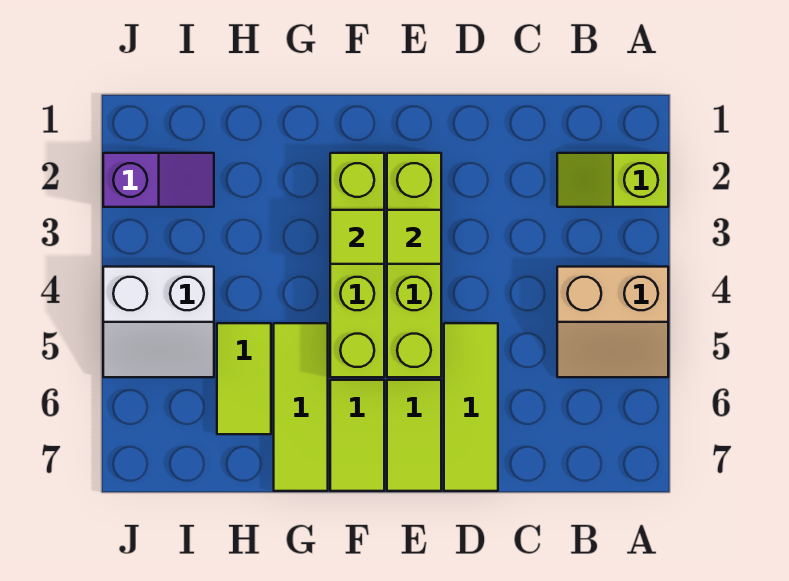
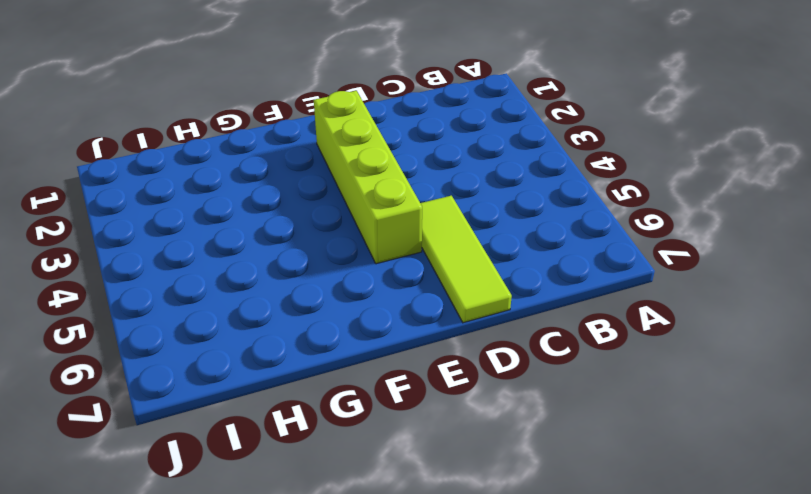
none -> lime 1x2 slope [557,153,668,207]
none -> tan 2x2 slope [557,267,668,377]
none -> lime 1x2 tile [387,380,441,491]

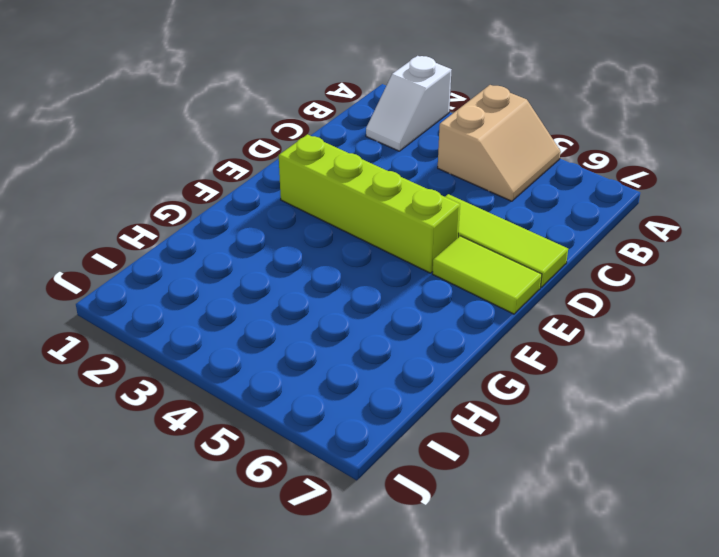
white 1x2 slope [366,56,452,151] -> lime 1x2 slope [557,153,668,207]
none -> lime 1x4 brick [330,153,384,377]
none -> lime 1x2 tile [330,380,384,491]
none -> lime 1x3 tile [274,323,328,491]

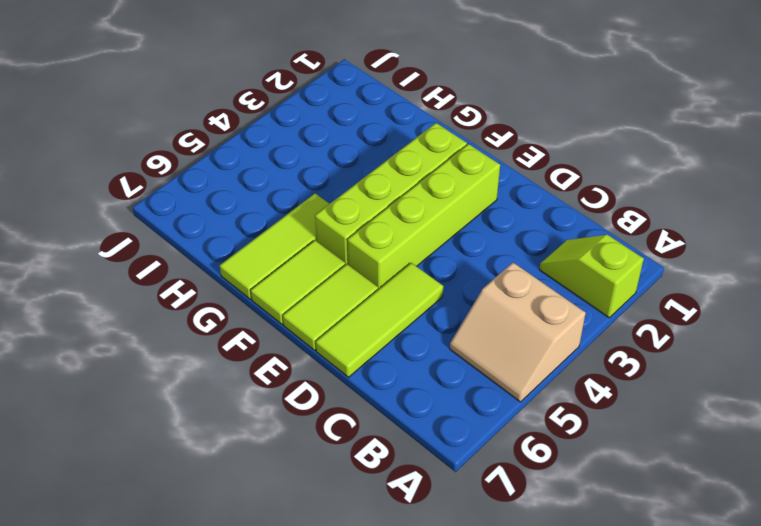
none -> lime 1x2 tile [217,323,271,434]
none -> purple 1x2 slope [103,153,214,207]
none -> white 2x2 slope [103,267,214,377]

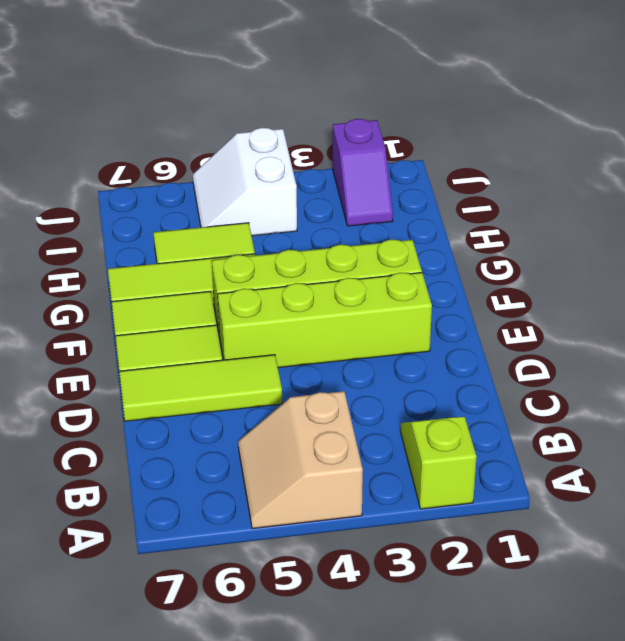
none -> lime 1x1 tile [387,210,441,264]
none -> lime 1x1 tile [330,210,384,264]

